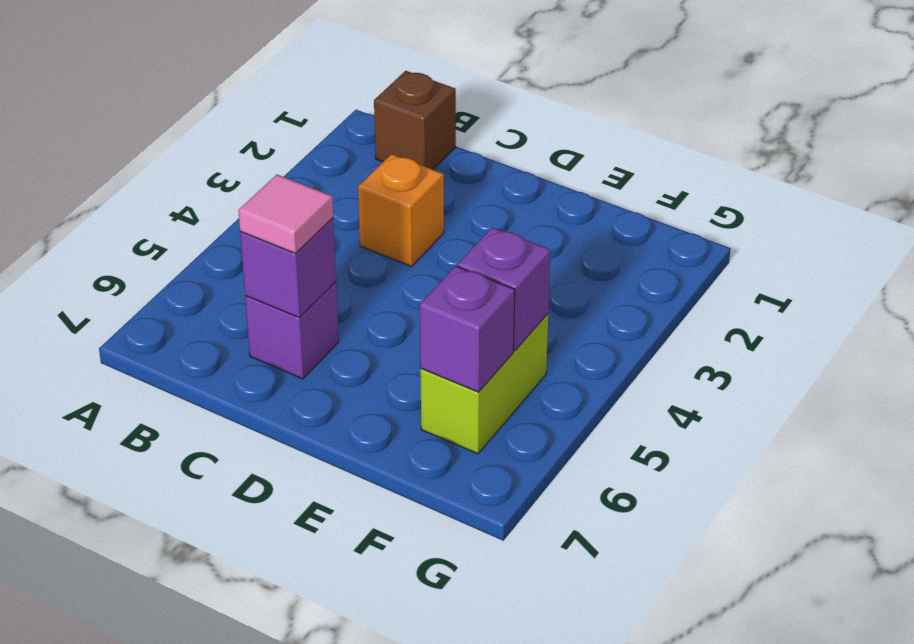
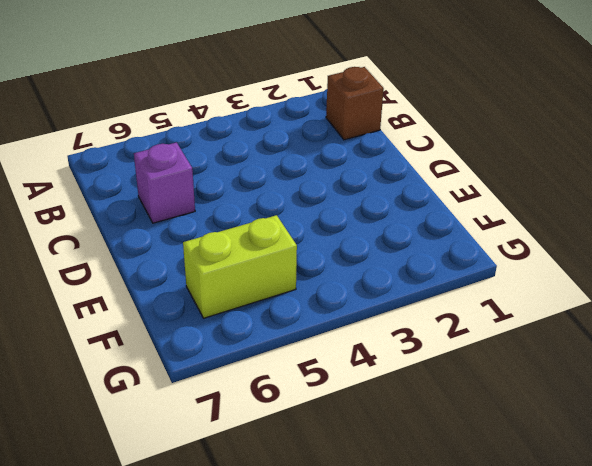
none -> orange 1x1 brick [358,154,444,266]
none -> purple 1x1 brick [240,218,336,318]

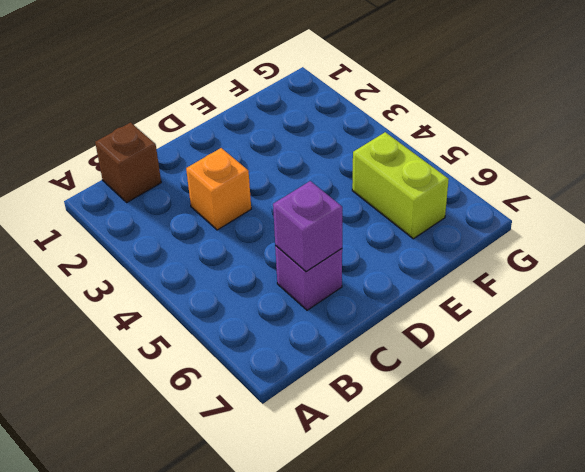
none -> purple 1x1 brick [458,227,551,351]
none -> purple 1x1 brick [420,266,515,392]

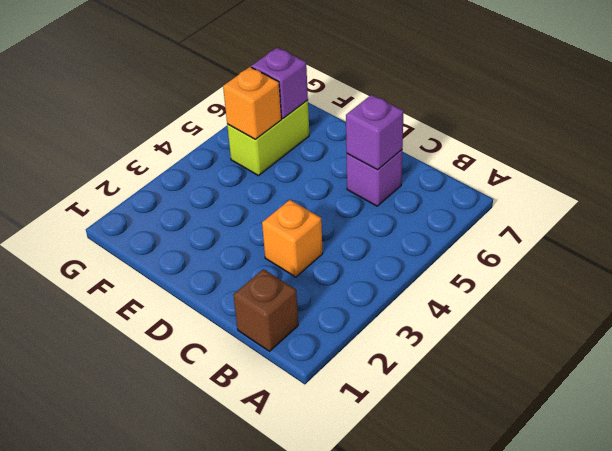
orange 1x1 brick [223,67,281,139] -> purple 1x1 brick [458,227,551,351]
none -> pink 1x1 tile [238,175,333,254]

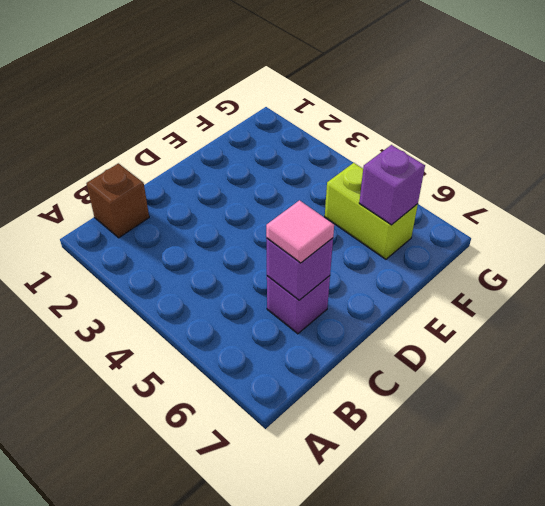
none -> orange 1x1 brick [358,154,444,266]
none -> purple 1x1 brick [458,227,551,351]

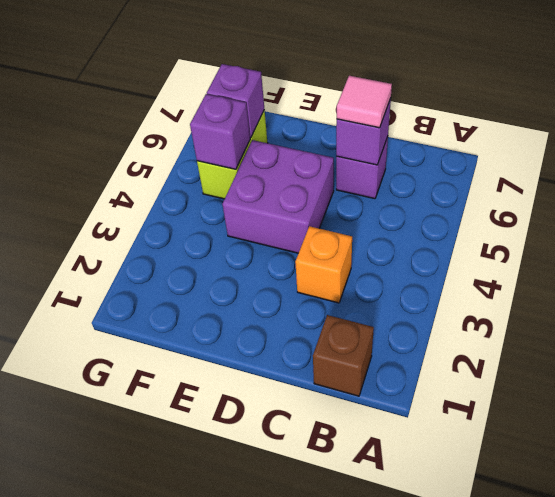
purple 2x2 brick [223,140,334,253] -> none

